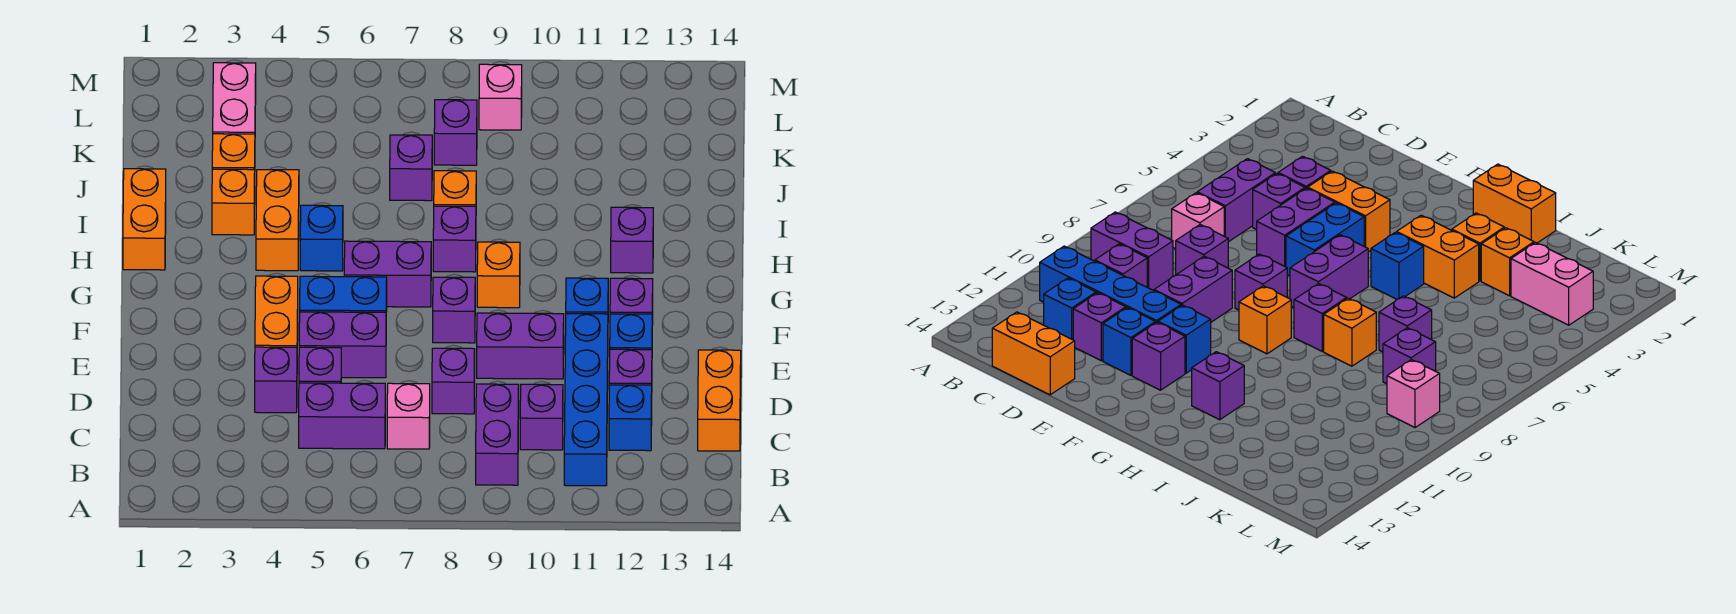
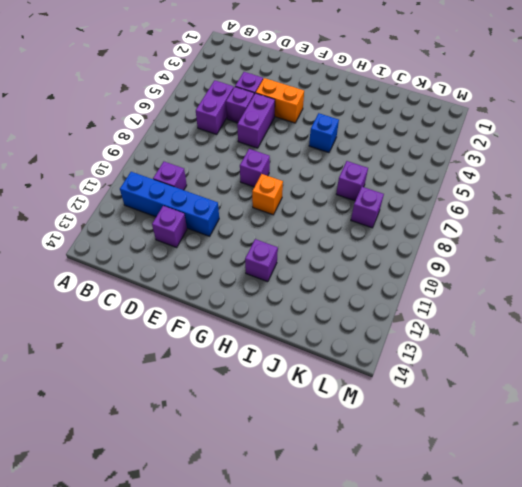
none -> purple 1x2 brick [476,384,519,485]
none -> pink 1x1 brick [387,383,430,449]
none -> blue 1x1 brick [609,385,652,451]
none -> orange 1x2 brick [698,350,741,451]

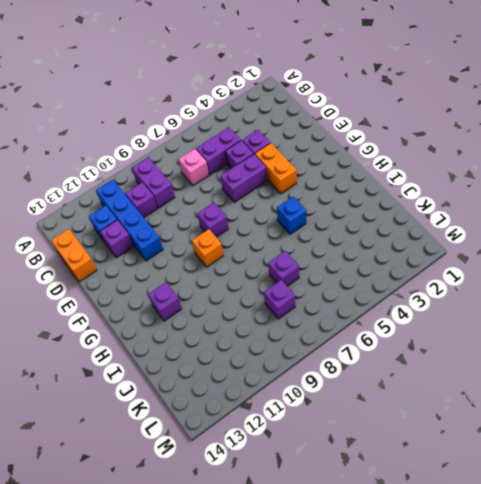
none -> purple 1x1 brick [432,348,475,414]
none -> purple 1x2 brick [477,313,564,379]
none -> blue 1x1 brick [610,314,652,350]
none -> blue 1x2 brick [300,276,387,312]

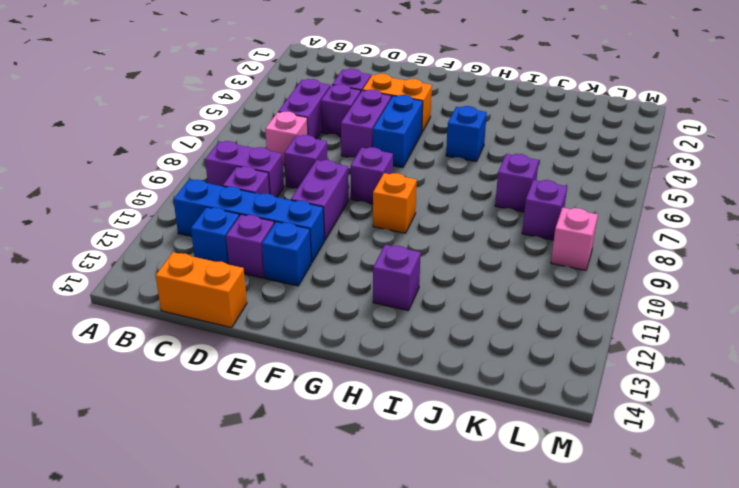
none -> blue 1x1 brick [566,278,608,314]
none -> purple 1x1 brick [610,278,653,325]
none -> purple 1x2 brick [344,241,431,307]
none -> orange 1x2 brick [123,169,166,270]

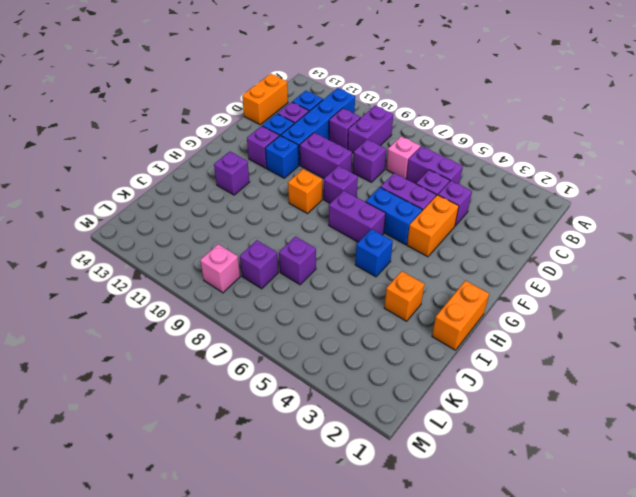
none -> orange 1x2 brick [256,170,299,271]
none -> purple 1x1 brick [433,206,476,272]
none -> orange 1x1 brick [434,171,476,206]
none -> orange 1x1 brick [212,134,255,170]

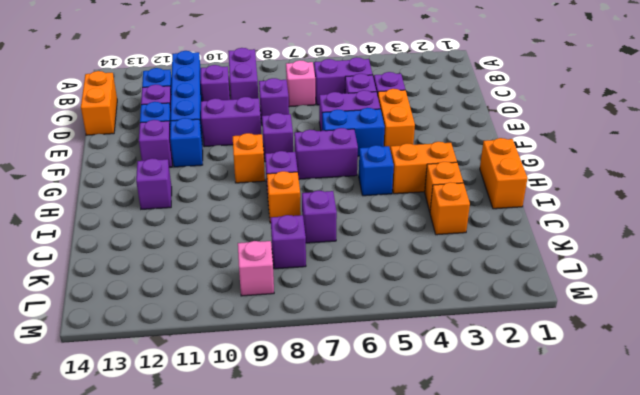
orange 1x2 brick [390,142,457,194] -> orange 1x2 brick turned to [256,170,299,271]
none -> pink 1x2 brick [213,63,256,134]

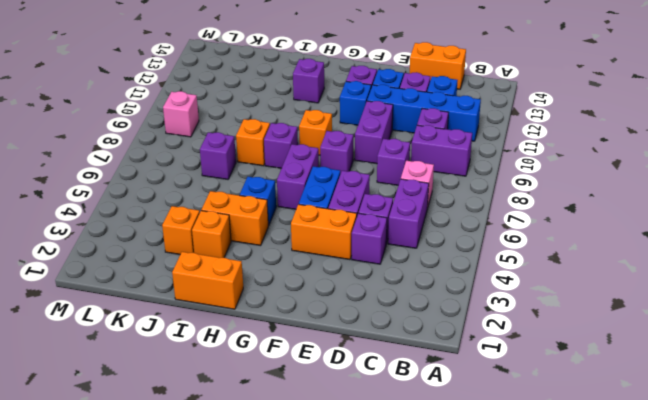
none -> pink 1x2 brick [213,63,256,134]
none -> purple 1x1 brick [434,100,477,165]

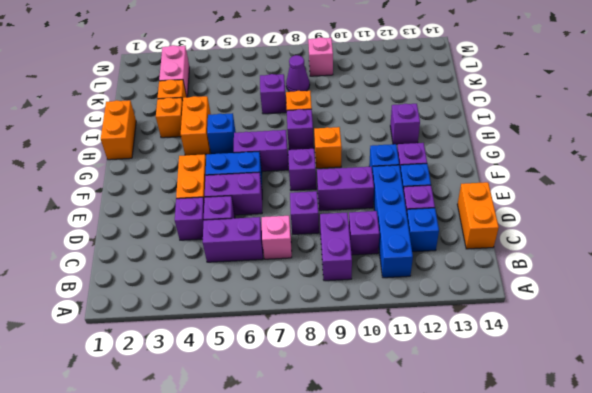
purple 1x1 cone [286,55,310,92] -> purple 1x1 brick [434,100,477,165]

